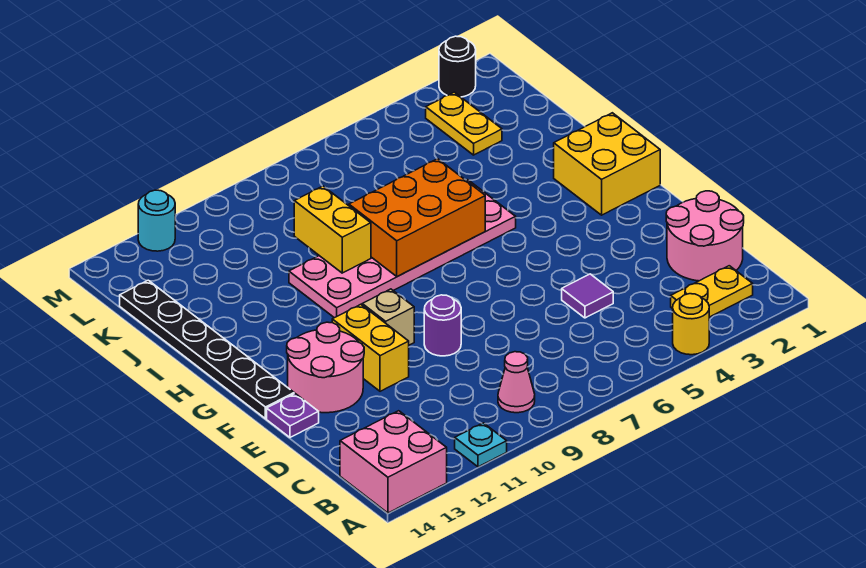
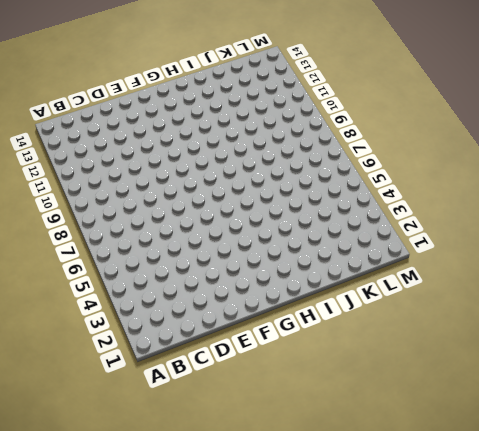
none -> yellow 1x1 round brick [673,294,709,355]
none -> cyan 1x1 plate [455,423,507,467]
none -> pink 2x2 brick [340,411,447,513]

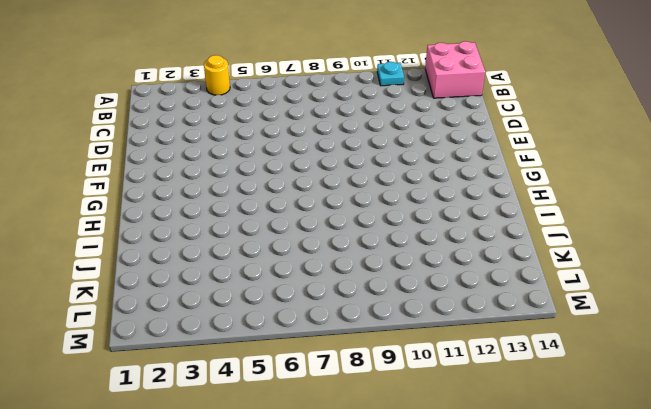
none -> yellow 1x2 plate [671,266,753,317]
none -> pink 1x1 cone [498,352,535,413]
none -> pink 2x2 round brick [666,191,744,281]

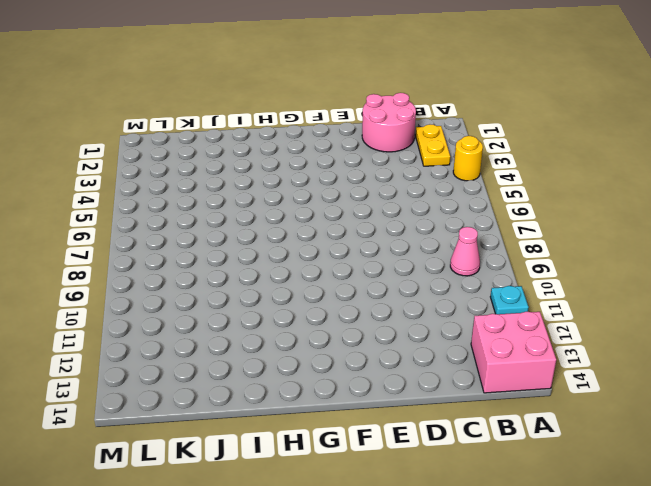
none -> purple 1x1 tile [562,274,613,318]
none -> purple 1x1 round brick [424,295,461,356]
none -> yellow 1x2 brick [332,304,409,391]

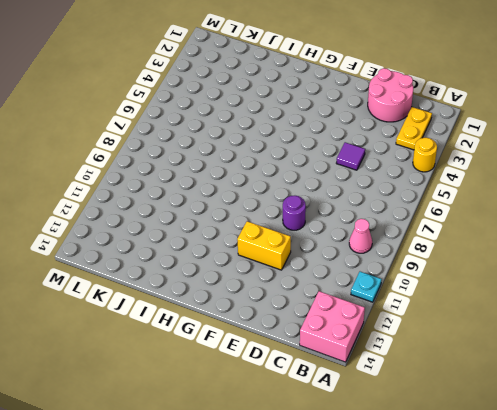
none -> pink 2x2 round brick [287,322,364,413]
none -> purple 1x1 plate [267,394,319,437]
none -> tan 1x1 brick [362,289,414,345]

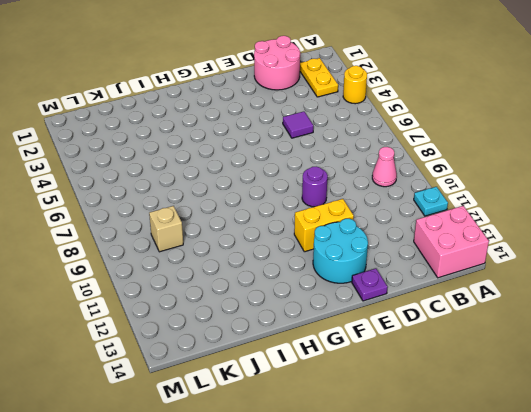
cyan 2x2 round brick [313,219,368,283] -> pink 2x2 round brick [287,322,364,413]
tan 1x1 brick [149,206,183,252] -> tan 1x1 brick moved to [362,289,414,345]
none -> black 1x6 plate [120,280,294,419]
none -> yellow 2x2 brick [554,113,660,215]
none -> pink 2x6 plate [289,180,516,318]

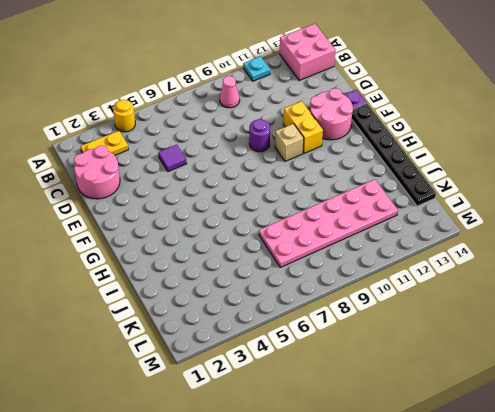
pink 2x6 plate [259,179,398,267] -> pink 2x6 plate moved to [289,180,516,318]
none -> yellow 2x2 brick [554,113,660,215]
none -> yellow 1x2 plate [426,92,502,155]
none -> black 1x1 round brick [439,36,476,97]

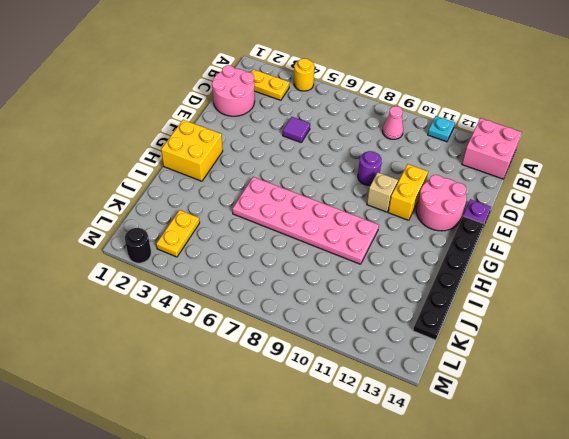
none -> cyan 1x1 round brick [138,190,175,251]
none -> orange 2x3 brick [349,159,485,277]
none -> yellow 1x2 brick [294,186,371,273]

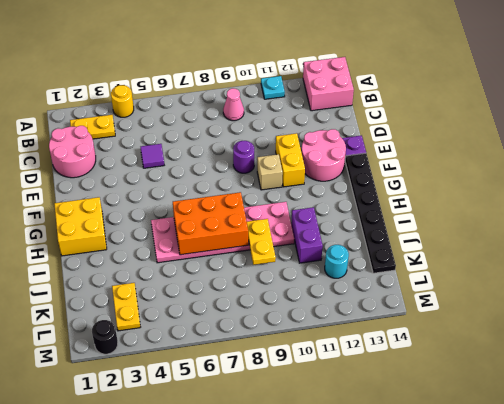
yellow 1x2 plate [247,219,276,265] -> yellow 1x2 brick [294,186,371,273]
purple 1x2 brick [291,207,323,263] -> none
cyan 1x1 round brick [325,245,349,278] -> cyan 1x1 round brick moved to [138,190,175,251]

